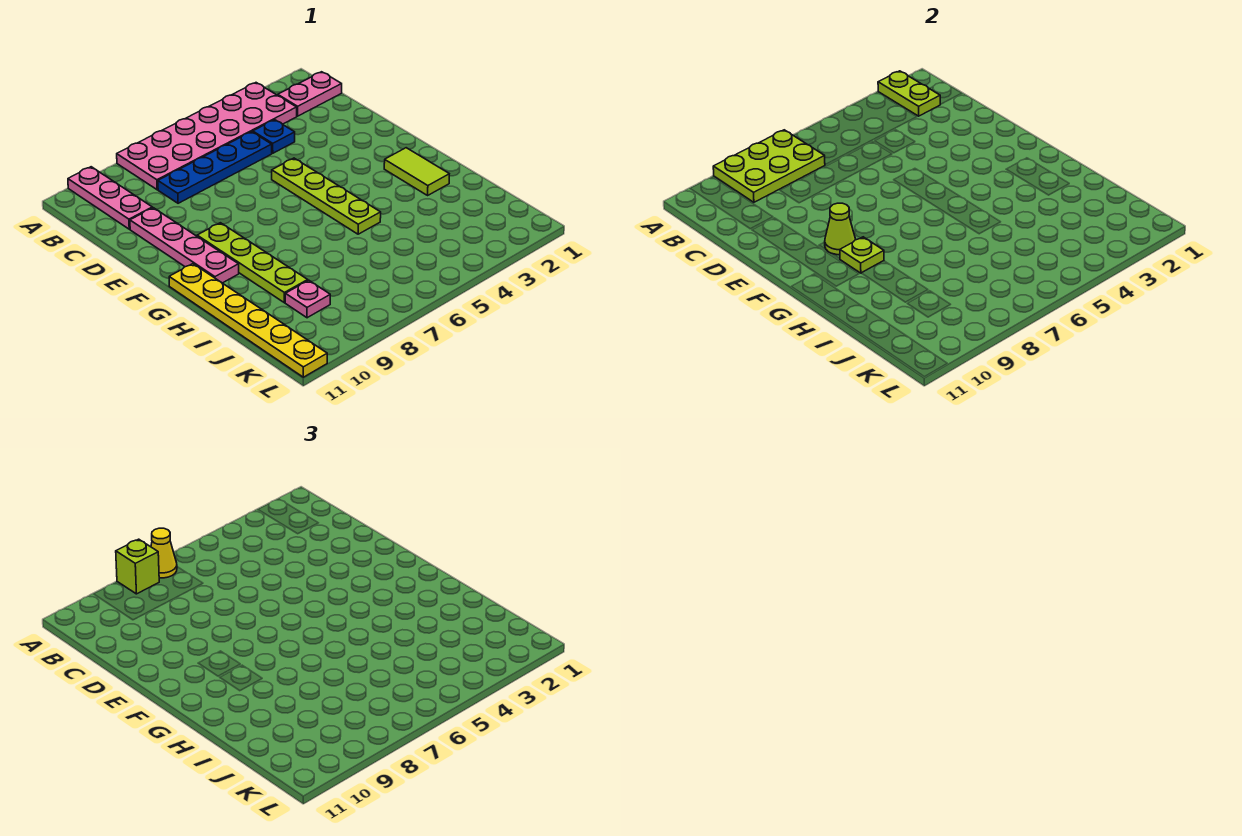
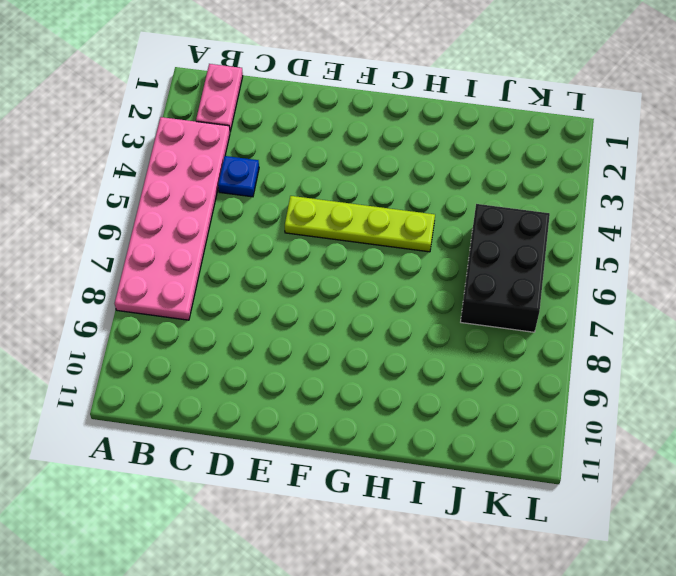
black 2x3 brick [461,204,550,332] -> none
none -> pink 1x3 plate [68,167,152,229]
none -> blue 1x4 plate [158,132,272,203]
none -> pink 1x4 plate [130,208,239,283]

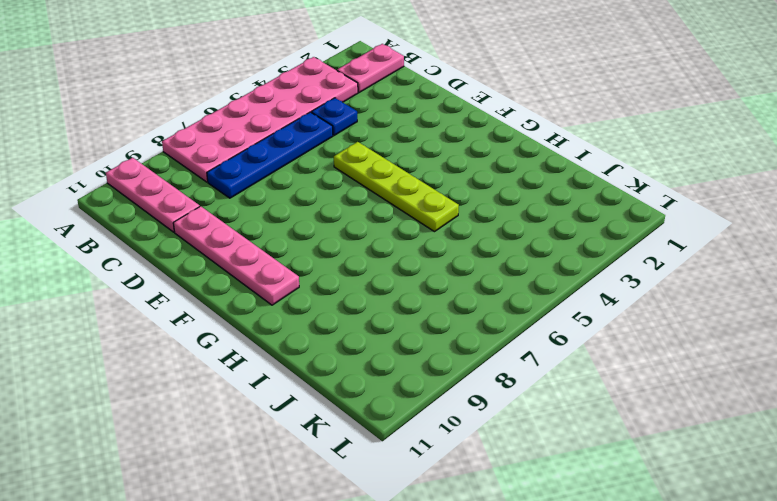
none -> lime 1x4 plate [197,223,308,303]
none -> lime 1x2 tile [384,148,449,195]
none -> yellow 1x6 plate [169,264,327,377]

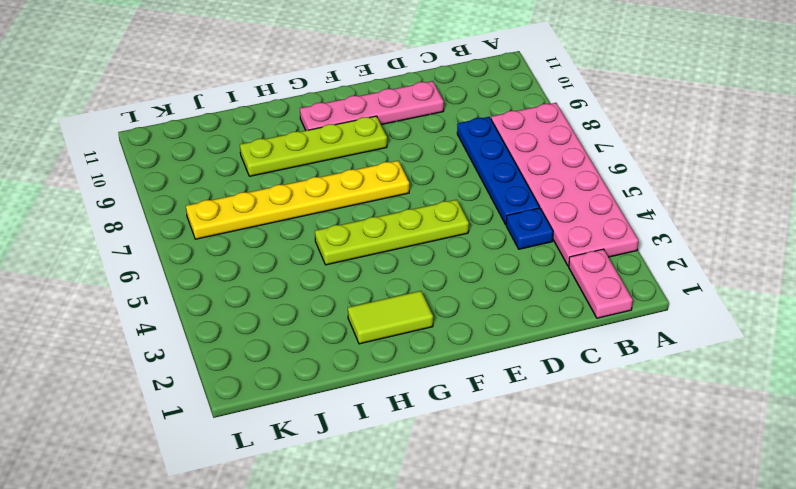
yellow 1x6 plate [186,161,409,239] -> yellow 1x6 plate moved to [169,264,327,377]
none -> pink 1x3 plate [68,167,152,229]
none -> pink 1x1 plate [285,280,330,318]
none -> lime 1x2 plate [878,71,940,116]

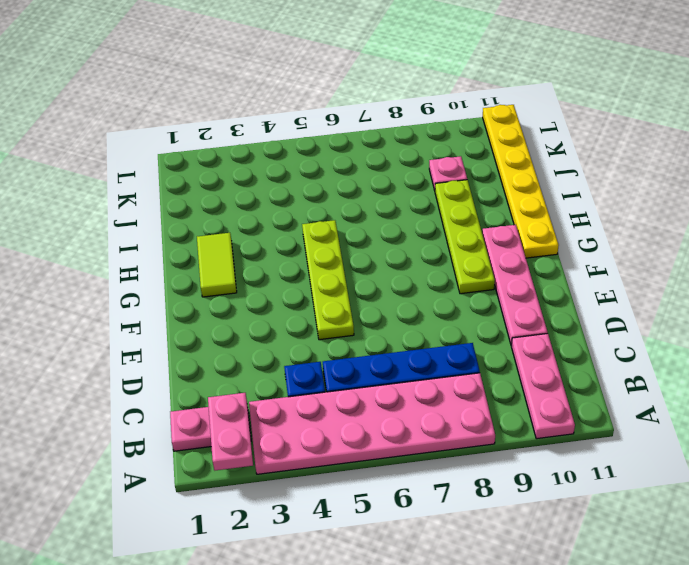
pink 1x2 plate [208,393,253,470] -> lime 1x2 plate [878,71,940,116]
none -> lime 2x3 plate [713,130,825,202]
none -> lime 1x1 cone [825,203,856,255]
none -> lime 1x1 plate [840,237,884,273]

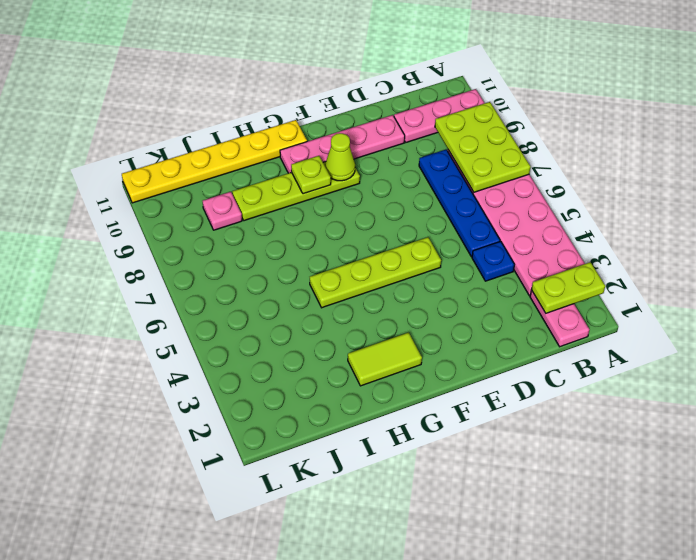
none -> yellow 1x1 cone [151,528,177,578]
none -> lime 1x1 brick [116,539,159,594]

